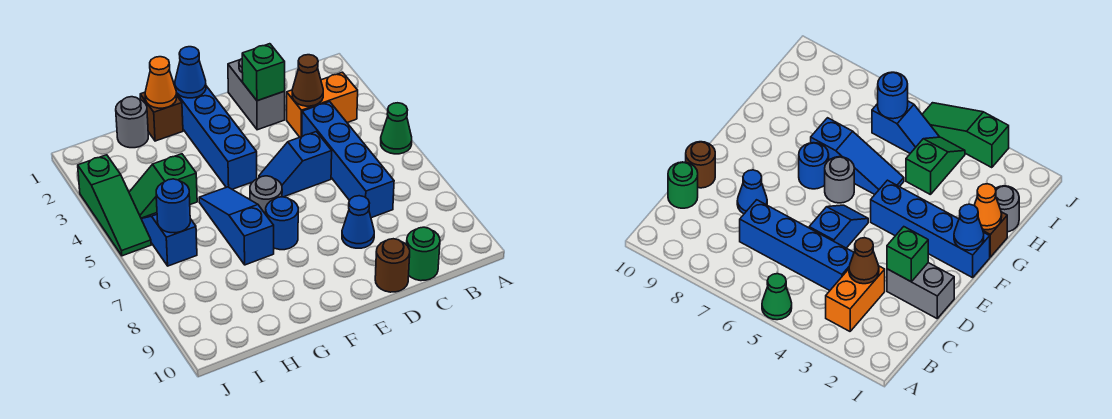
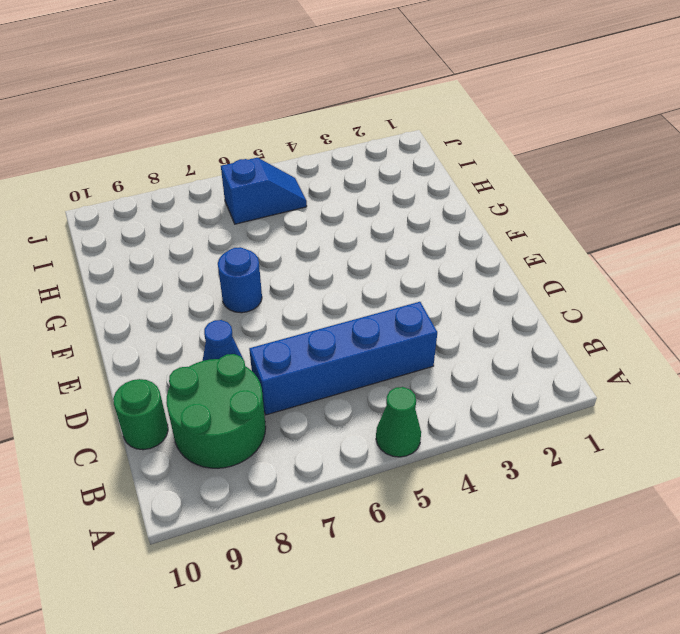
green 2x2 round brick [166,354,266,468] -> none
none -> orange 1x2 brick [287,72,358,137]
none -> grey 1x2 brick [228,59,285,130]
none -> blue 1x2 slope [259,132,332,197]

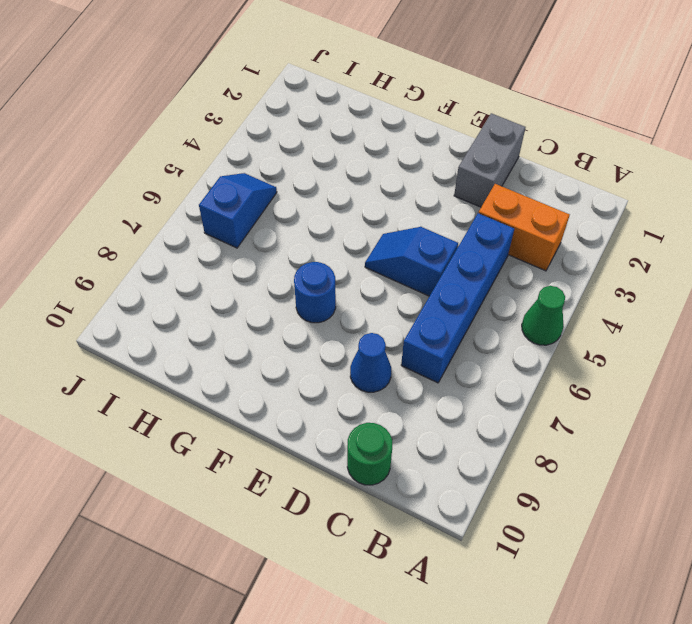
none -> brown 1x1 round brick [375,239,410,292]
none -> blue 1x4 brick [174,82,257,189]
none -> grey 1x1 round brick [250,176,282,214]

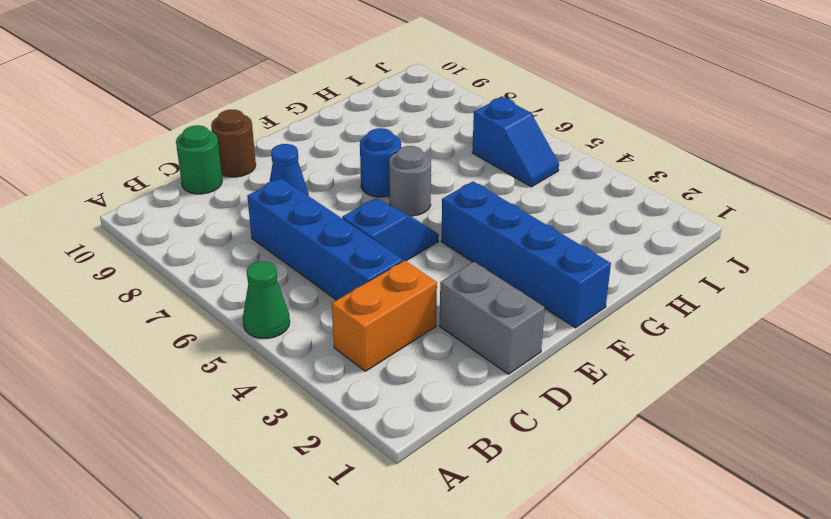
none -> brown 1x1 brick [140,92,183,141]
none -> blue 1x3 slope [199,187,274,265]
none -> grey 1x1 round brick [116,97,148,148]

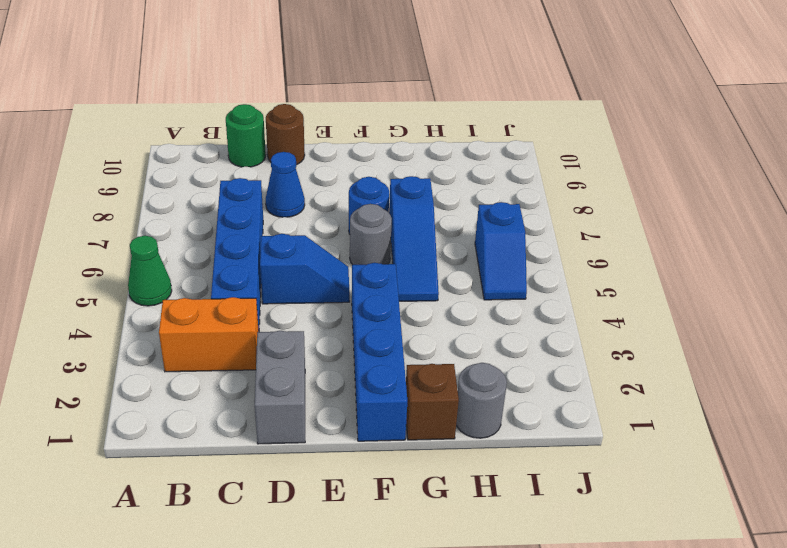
none -> green 1x2 slope [129,154,197,218]
none -> green 1x3 slope [78,155,151,256]
none -> brown 1x1 cone [292,55,323,106]

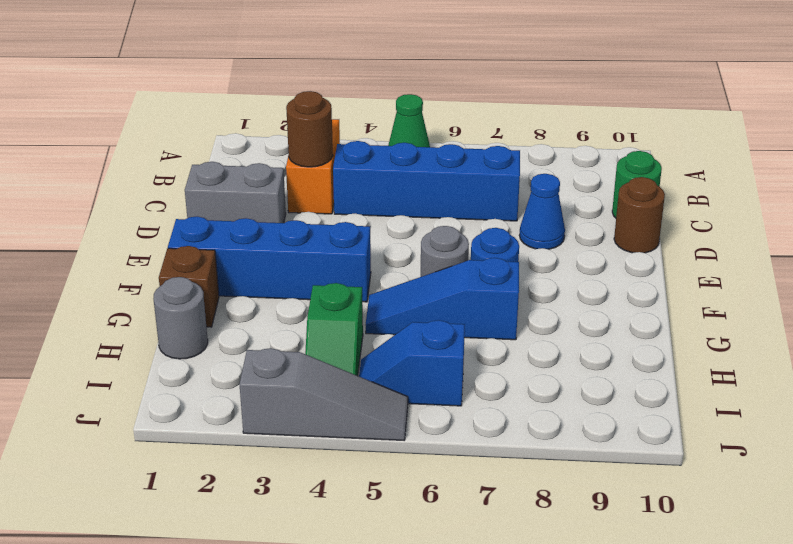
brown 1x1 round brick [286,91,333,167] -> brown 1x1 cone [292,55,323,106]
grey 1x3 slope [239,348,408,440] -> green 1x3 slope [78,155,151,256]
none -> blue 1x2 slope [259,132,332,197]
none -> green 1x1 brick [242,44,285,101]
none -> blue 1x1 cone [175,47,206,98]

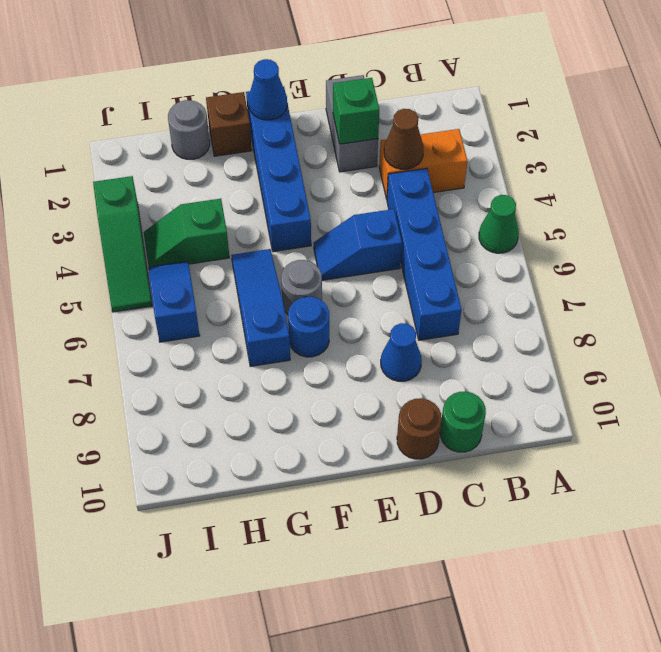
none -> orange 1x1 cone [145,57,177,108]
none -> blue 1x1 round brick [156,179,190,233]

